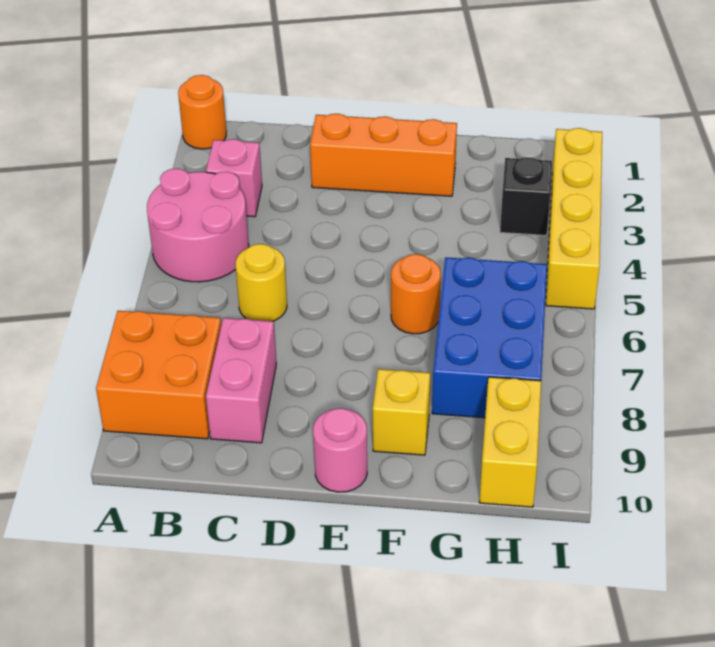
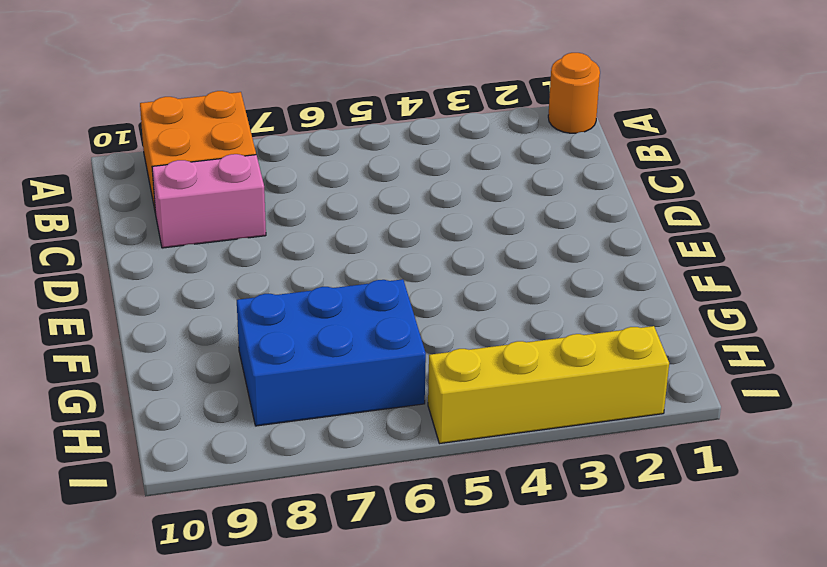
none -> pink 2x2 round brick [147,168,249,282]
none -> pink 1x1 brick [206,139,262,217]
none -> yellow 1x1 round brick [236,244,287,321]

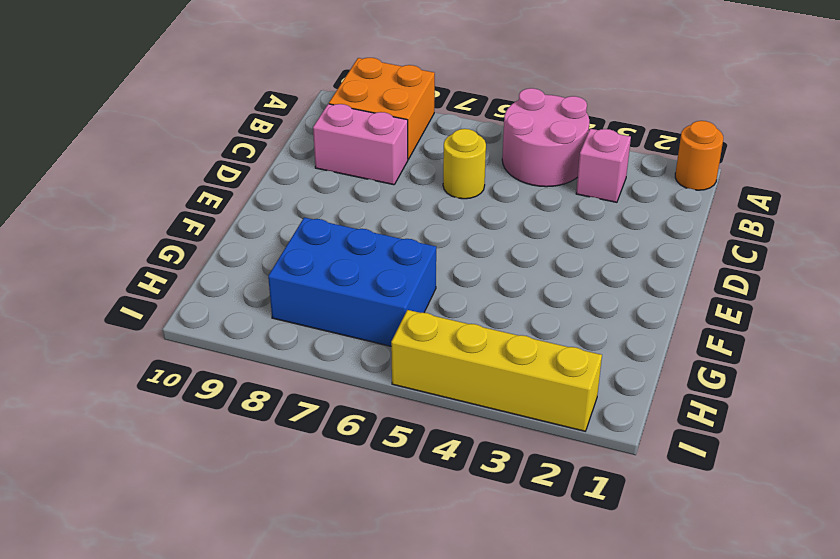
none -> orange 1x3 brick [310,114,457,196]
none -> pink 1x1 round brick [313,408,367,492]
none -> orange 1x1 round brick [391,254,441,334]

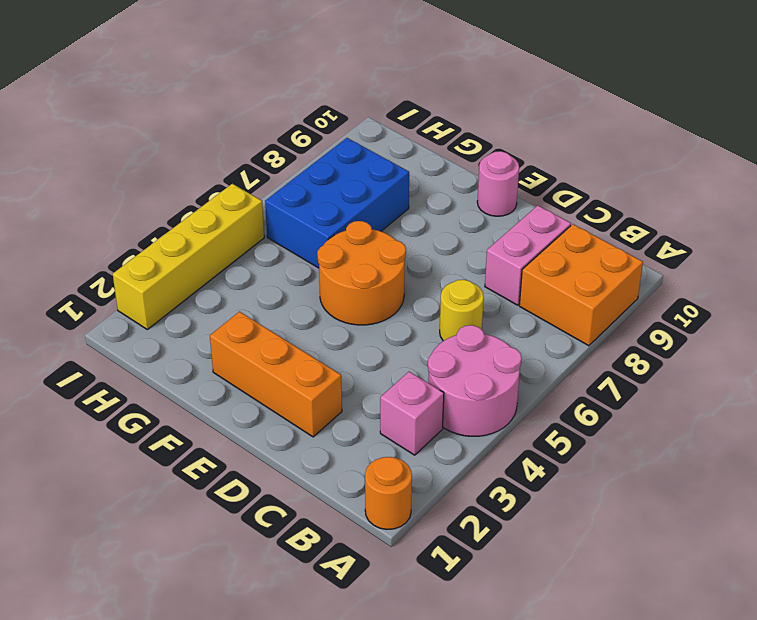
orange 2x2 round brick [317,221,406,325] -> orange 1x1 round brick [391,254,441,334]
none -> yellow 1x1 brick [373,369,430,455]
none -> black 1x1 brick [500,157,552,235]
none -> yellow 1x2 brick [479,377,541,507]

